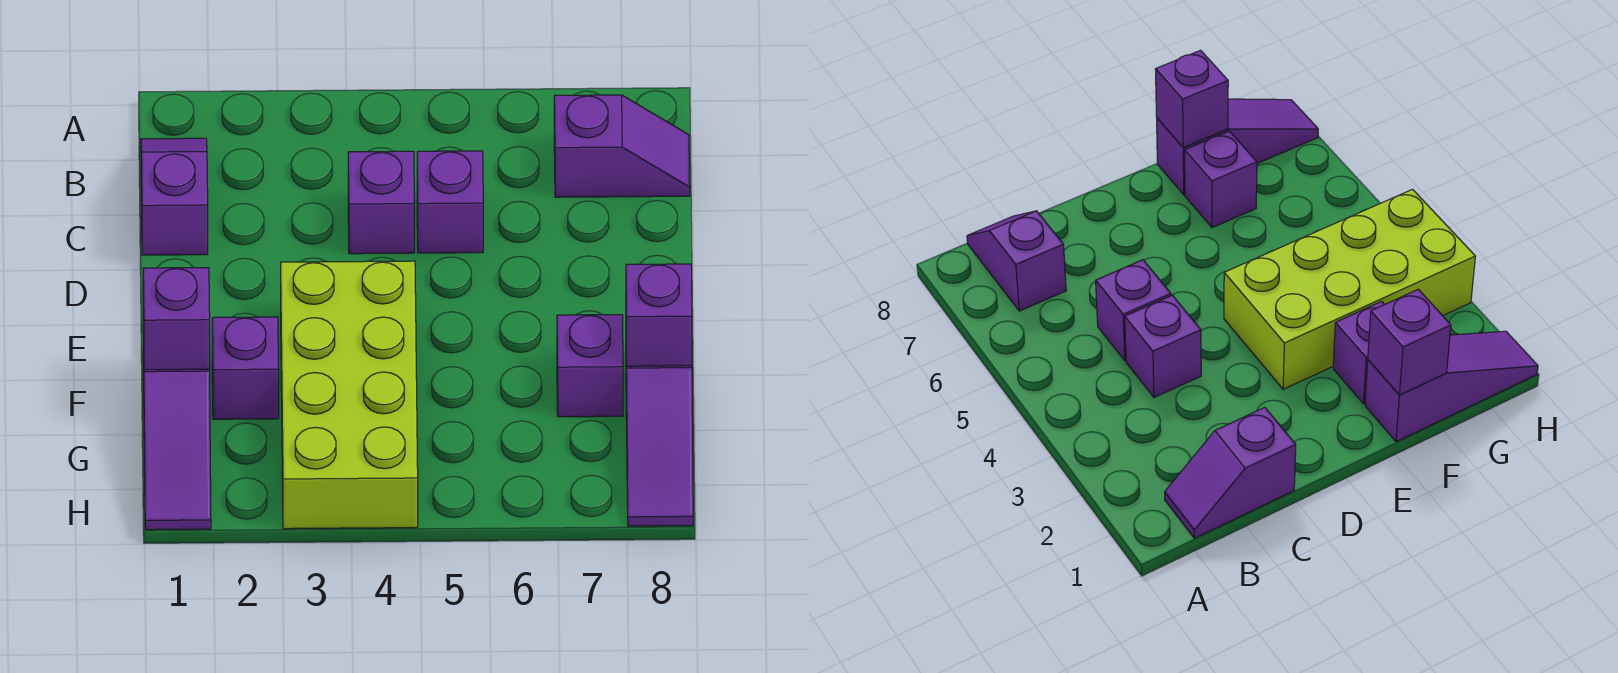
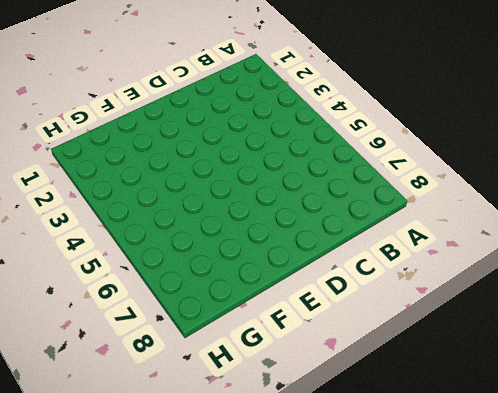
none -> purple 1x2 slope [141,138,208,255]
none -> purple 1x2 slope [554,95,690,197]

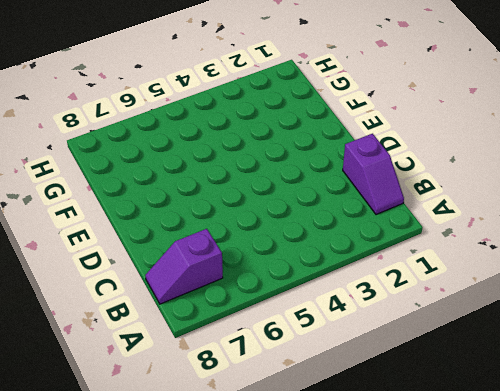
none -> purple 1x1 brick [348,151,414,254]
none -> purple 1x1 brick [417,151,483,253]

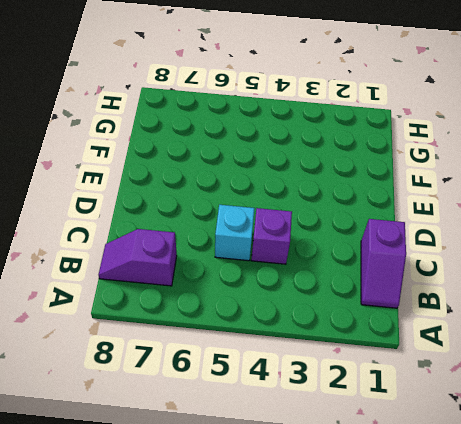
cyan 1x1 brick [215,205,255,261] -> purple 1x1 brick [417,151,483,253]
none -> lime 2x4 brick [281,261,418,529]
none -> purple 1x3 slope [143,331,211,530]

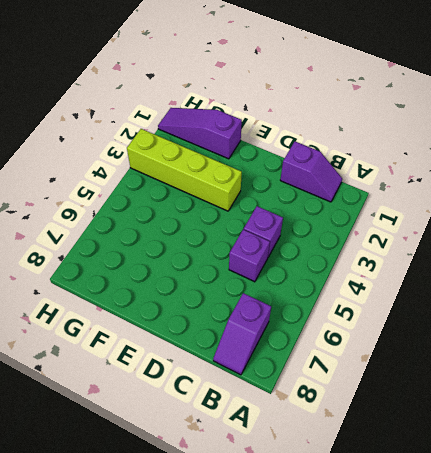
lime 1x4 brick [127,129,242,211] -> lime 2x4 brick [281,261,418,529]
none -> purple 1x1 brick [212,317,279,419]
none -> purple 1x1 brick [557,315,623,417]

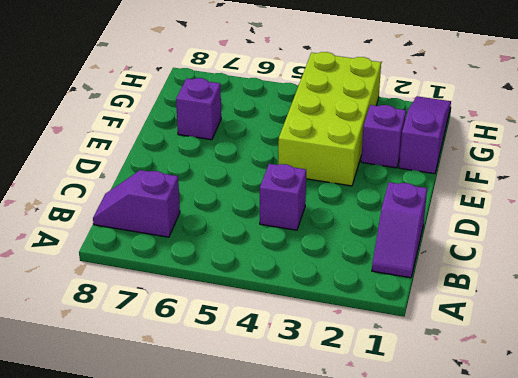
none -> purple 1x1 brick [417,151,483,253]
none -> purple 1x3 slope [626,366,693,526]

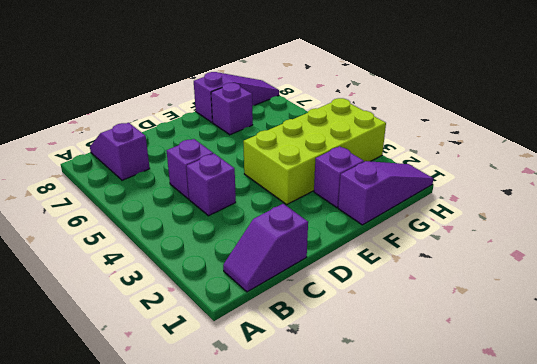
none -> purple 1x1 brick [143,268,210,370]
none -> purple 1x1 brick [626,264,692,366]

